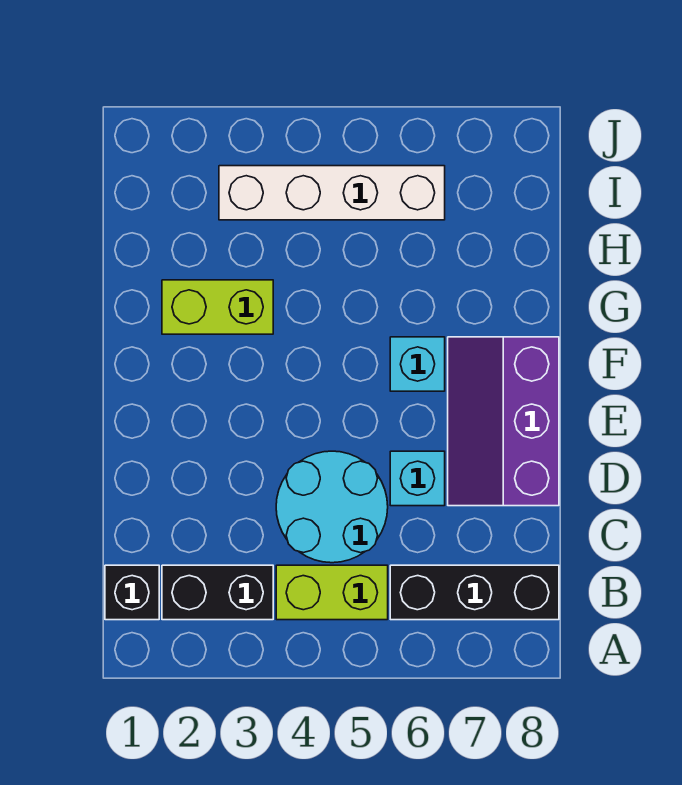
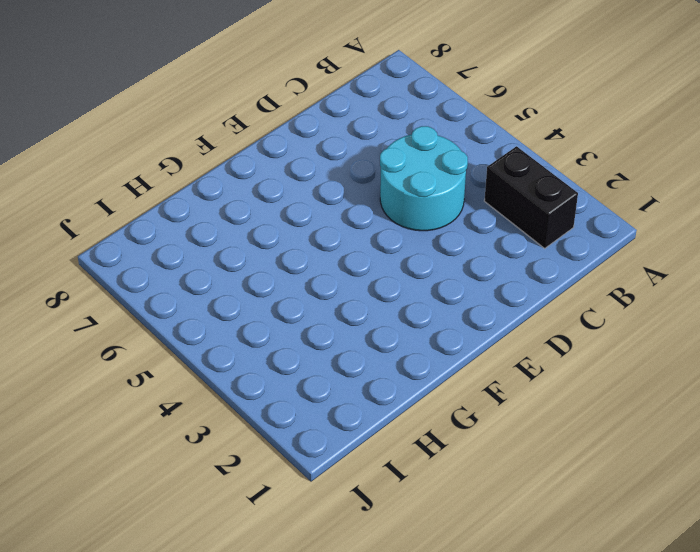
none -> black 1x1 brick [105,565,159,620]
none -> lime 1x2 brick [276,565,388,620]

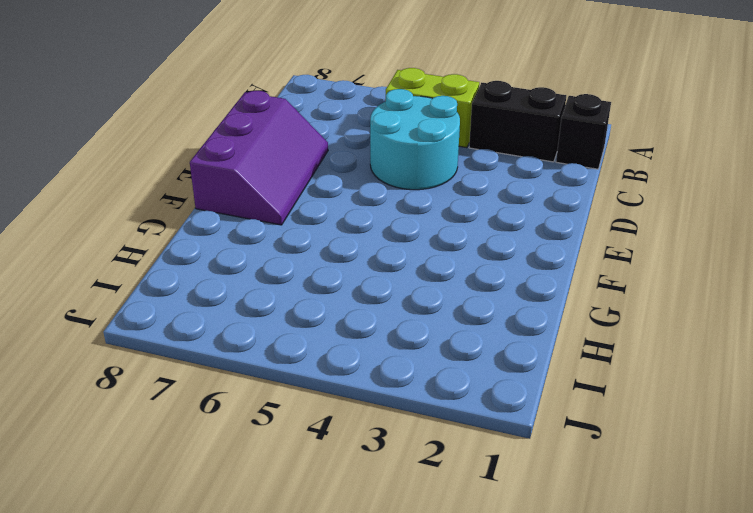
none -> black 1x3 brick [390,565,559,620]
none -> cyan 1x1 brick [390,451,445,506]

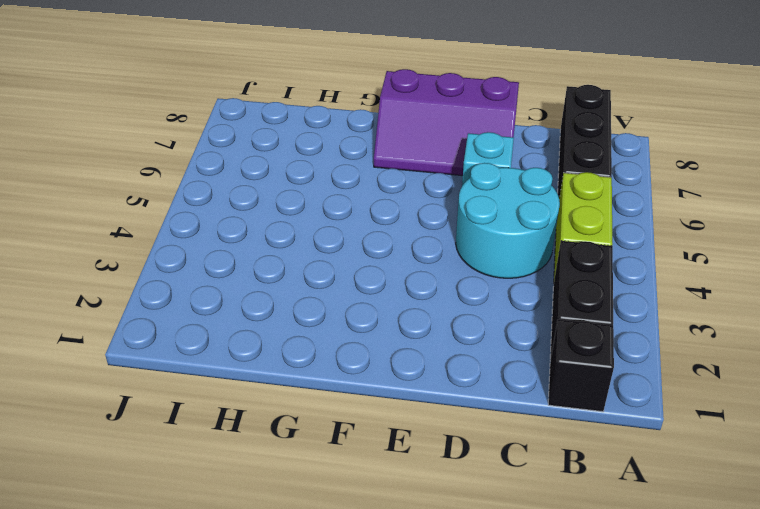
none -> cyan 1x1 brick [390,337,445,391]
none -> lime 1x2 brick [162,280,273,334]

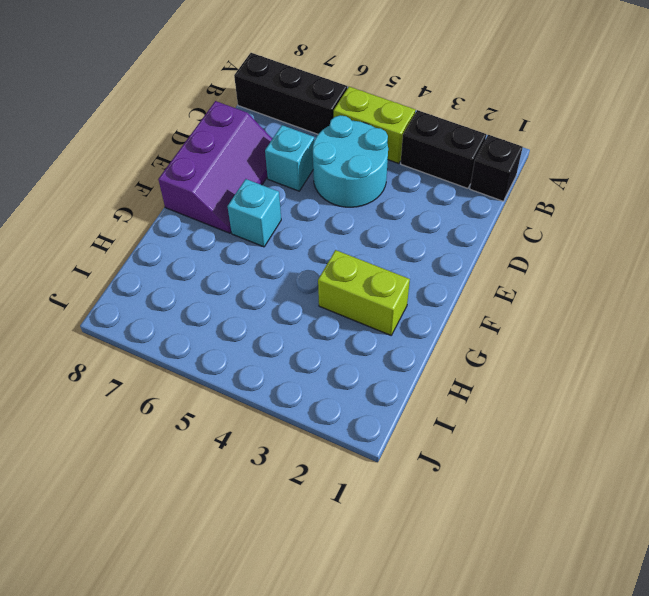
none -> white 1x4 brick [219,166,445,220]

